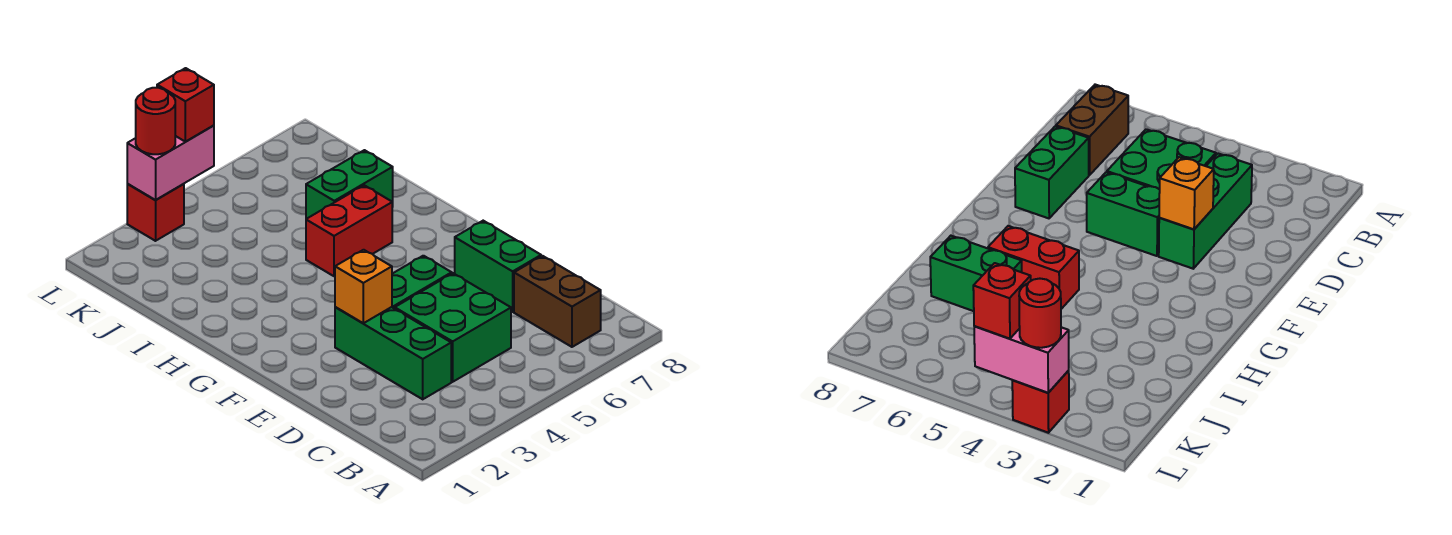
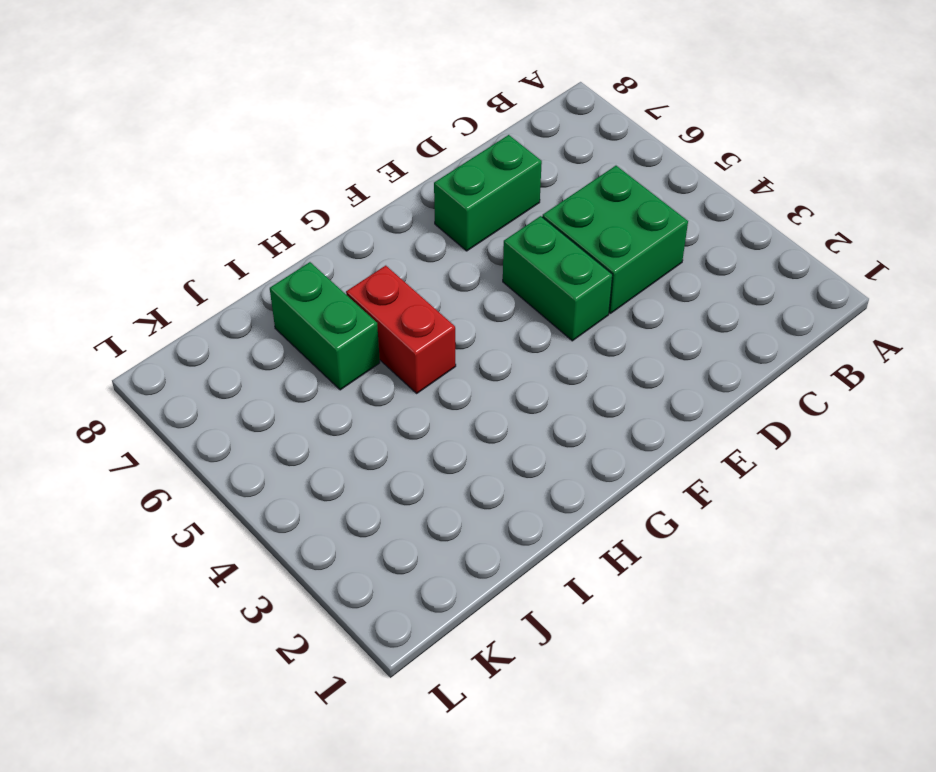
none -> brown 1x2 brick [514,256,601,347]
none -> green 1x3 brick [335,307,451,399]
none -> red 1x1 brick [127,184,184,241]

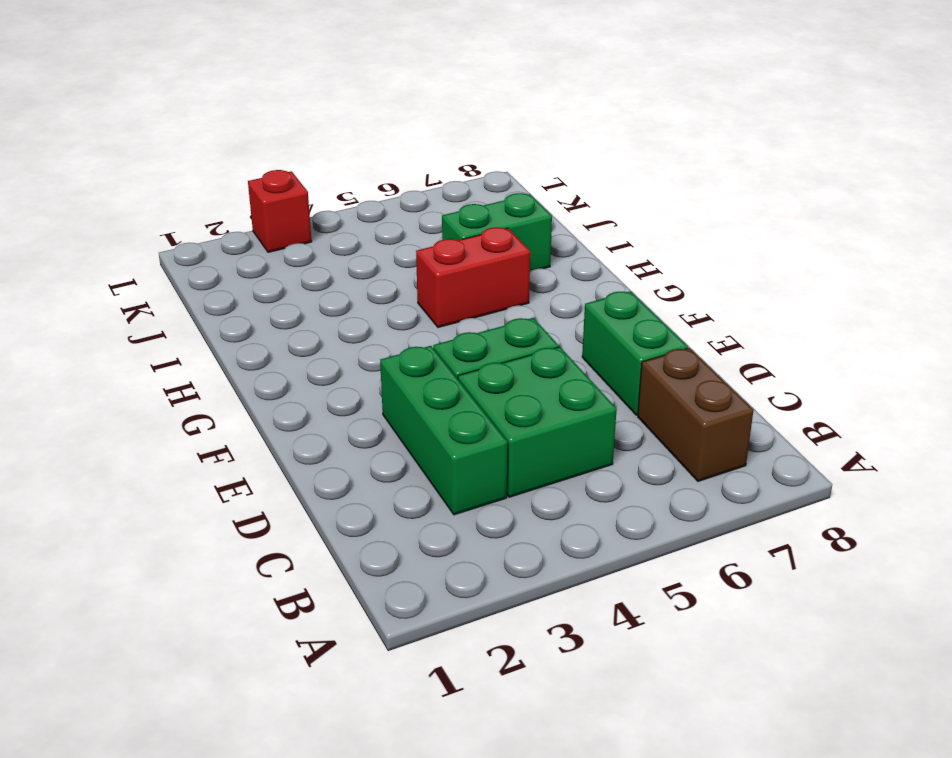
none -> orange 1x1 brick [335,250,392,323]
none -> pink 1x2 brick [127,126,214,200]
none -> red 1x1 round brick [136,88,175,154]

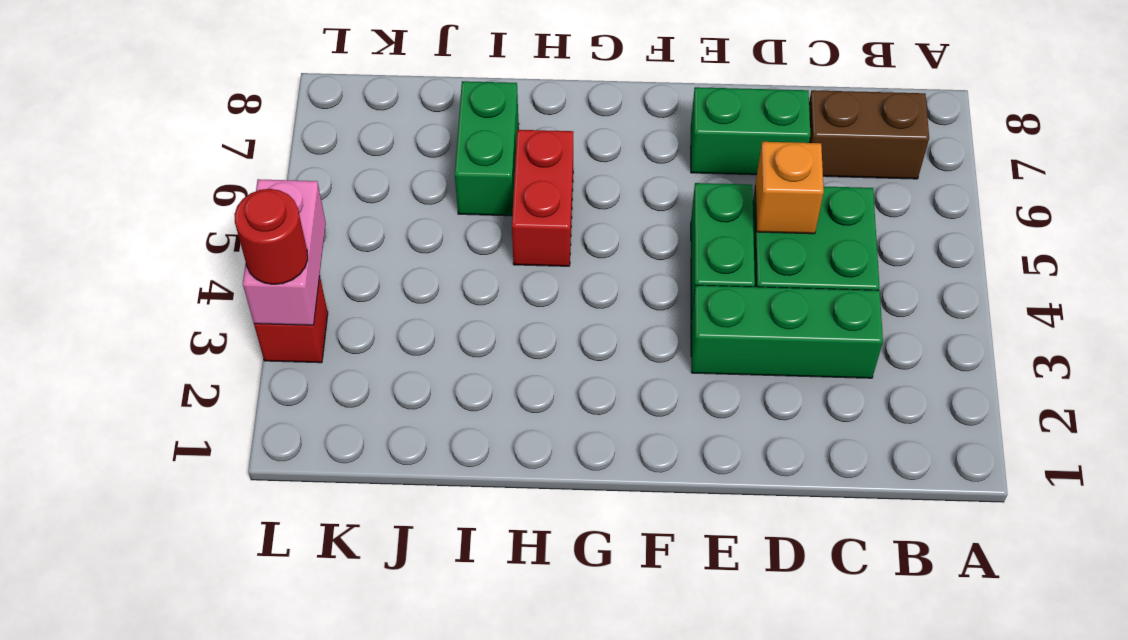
orange 1x1 brick [755,142,824,234] -> orange 1x1 brick moved to [335,250,392,323]
none -> red 1x1 brick [157,68,214,142]

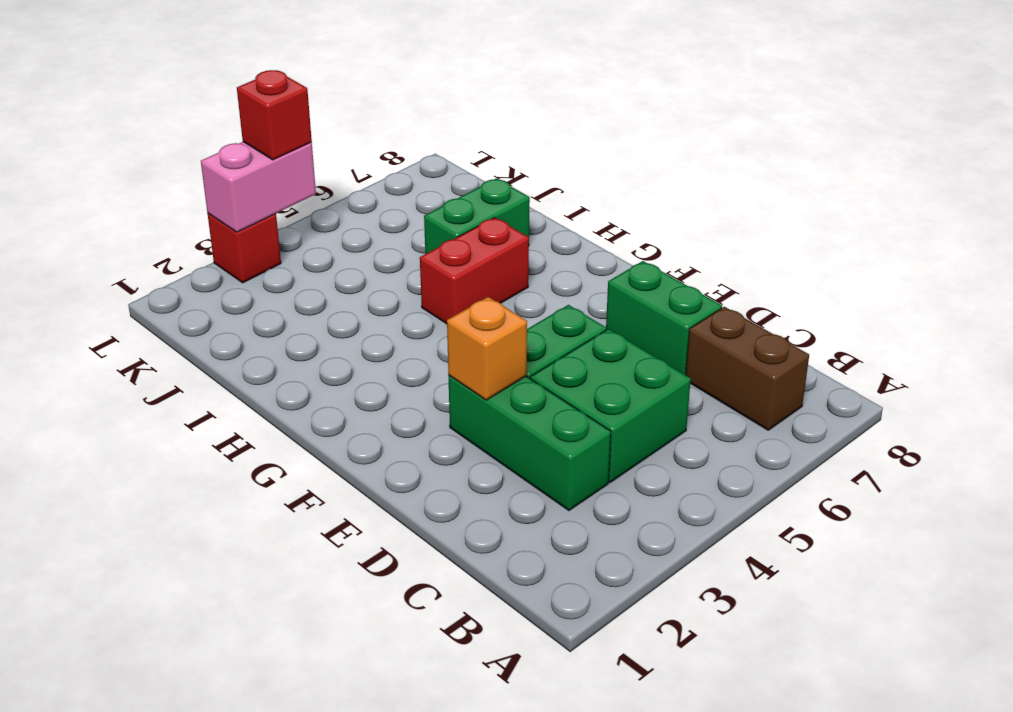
none -> red 1x1 round brick [136,88,175,154]

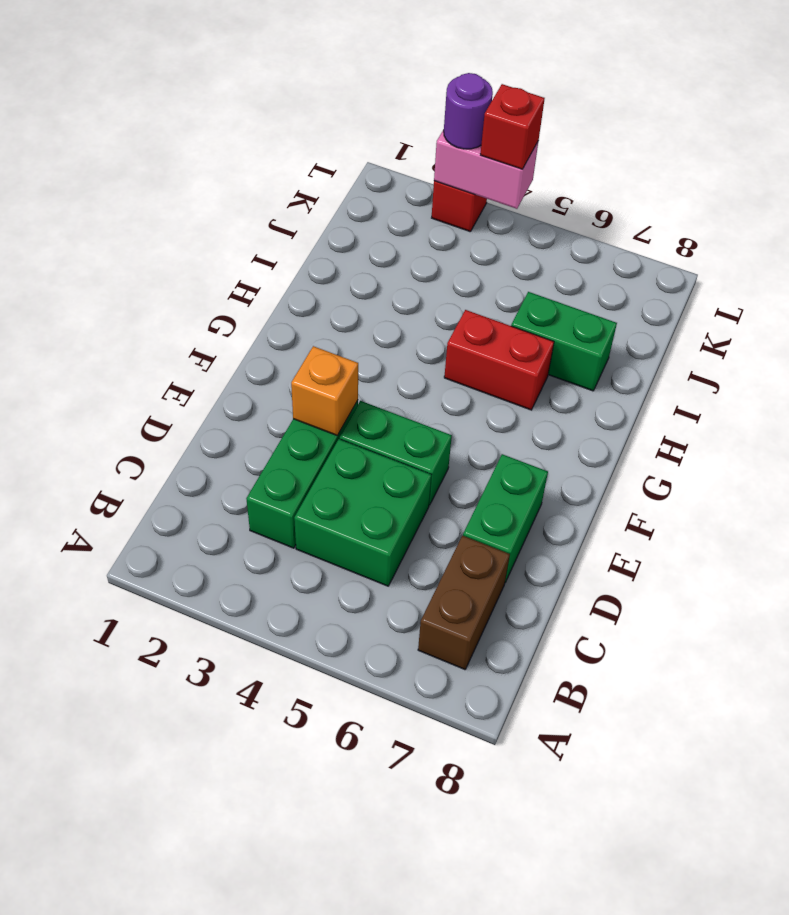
purple 1x1 round brick [444,73,493,149] -> red 1x1 round brick [136,88,175,154]

